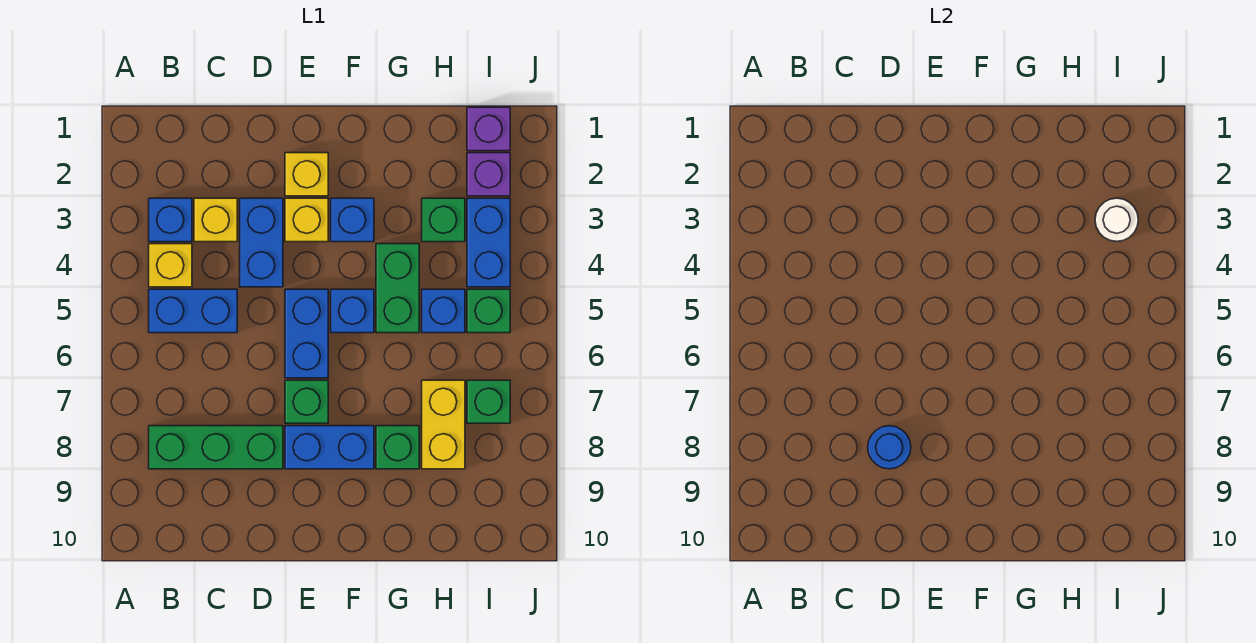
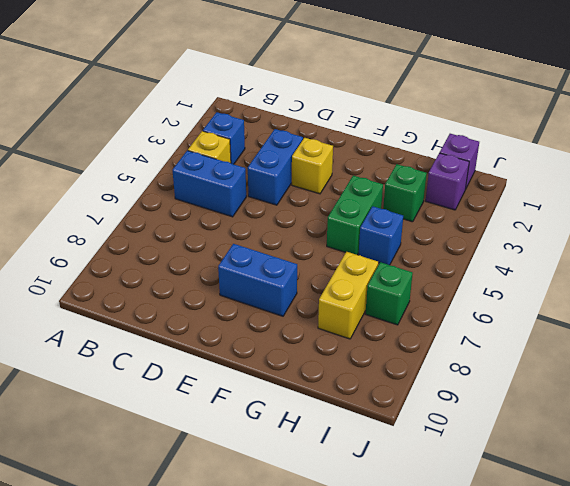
none -> green 1x3 brick [149,426,283,469]
none -> yellow 1x1 brick [194,198,237,242]
none -> yellow 1x1 brick [285,153,328,196]

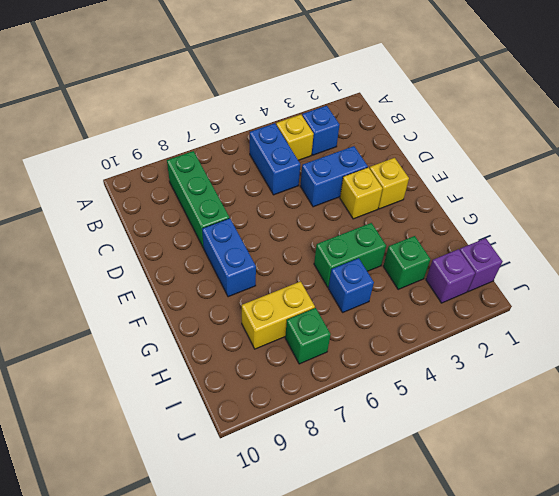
none -> yellow 1x1 brick [194,198,237,242]
none -> blue 1x2 brick [285,289,328,378]
none -> green 1x1 brick [285,380,328,423]

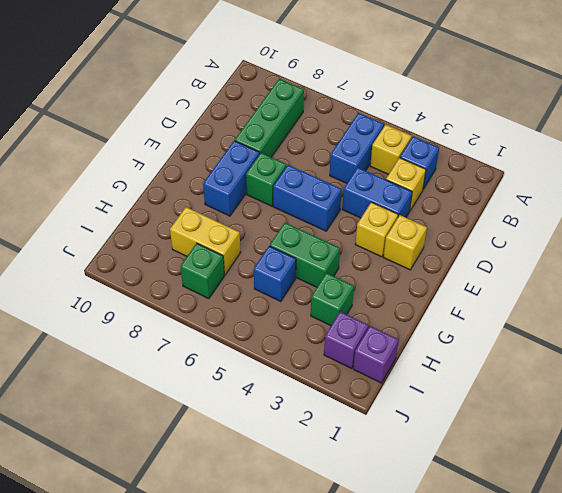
none -> blue 1x1 brick [331,198,374,242]
none -> blue 1x1 brick [331,289,374,333]
none -> green 1x1 brick [376,426,419,469]

